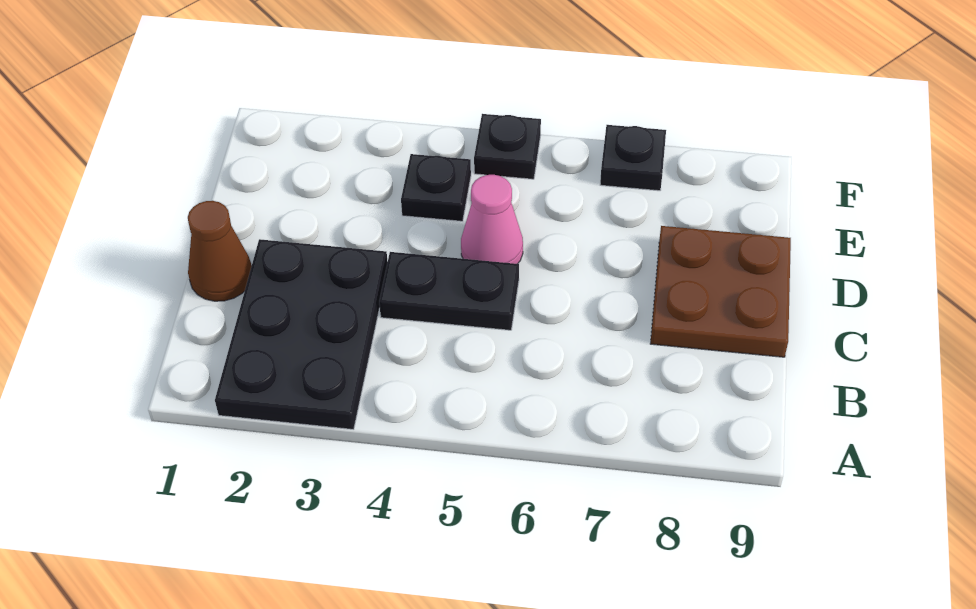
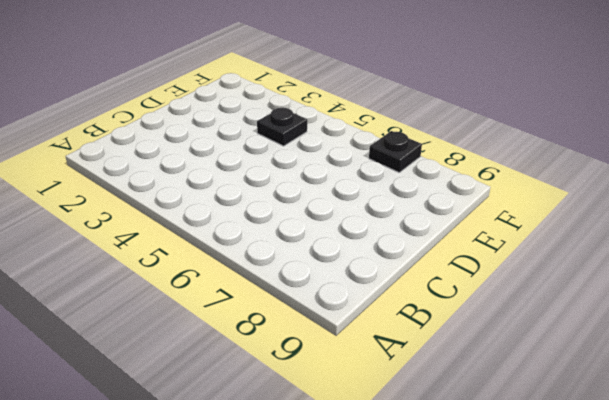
none -> black 2x3 plate [215,239,388,430]
none -> brown 1x1 cone [188,201,252,301]

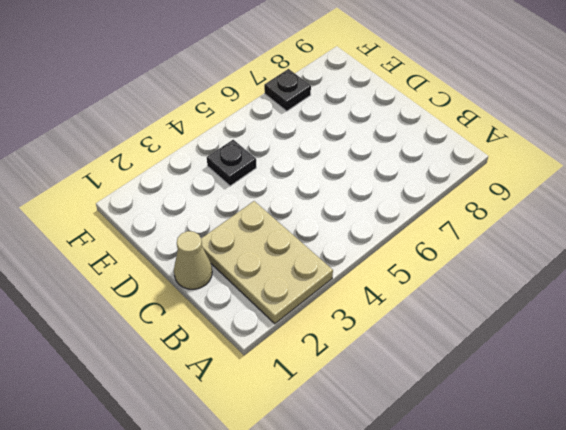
tan 2x3 plate [201,201,333,324] -> black 2x3 plate [215,239,388,430]
tan 1x1 cone [174,231,212,289] -> brown 1x1 cone [188,201,252,301]
none -> black 1x2 plate [379,252,519,330]
none -> brown 2x2 plate [650,226,791,357]

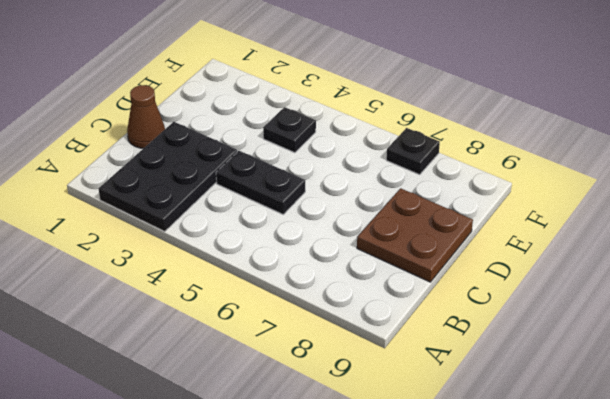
none -> pink 1x1 cone [461,175,523,264]
none -> black 1x1 plate [474,114,541,179]

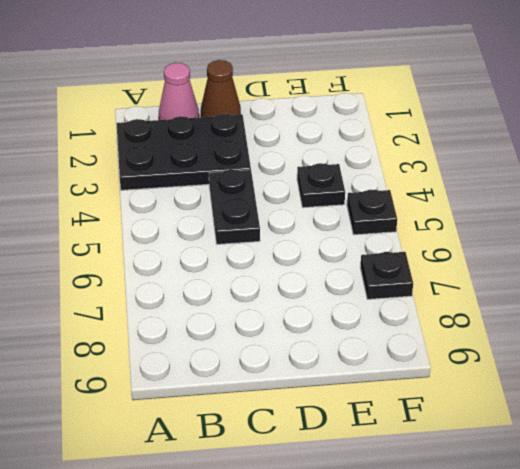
pink 1x1 cone [159,63,199,120] -> pink 1x1 cone moved to [461,175,523,264]
none -> brown 2x2 plate [650,226,791,357]

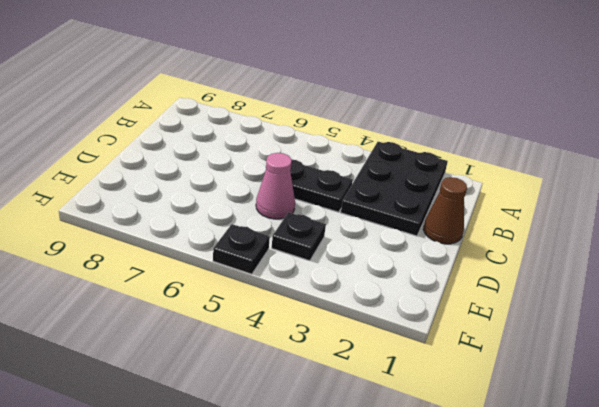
none -> brown 2x2 plate [650,226,791,357]
none -> black 1x1 plate [600,125,666,191]

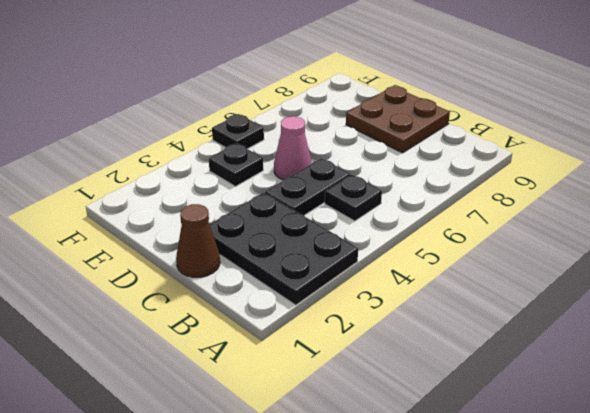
black 1x1 plate [325,175,382,221] -> black 1x1 plate moved to [600,125,666,191]

